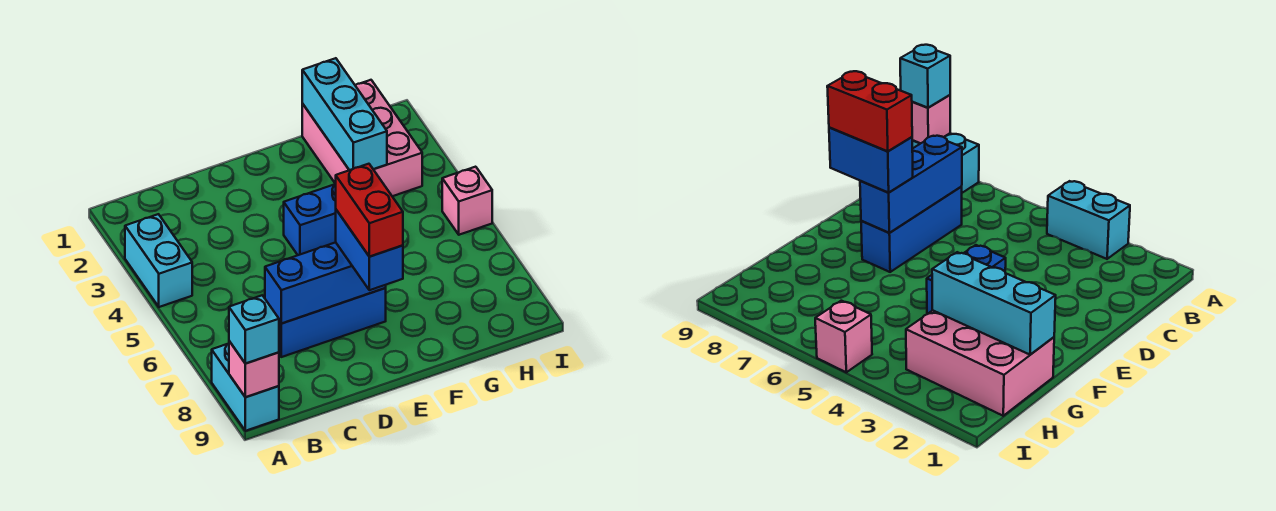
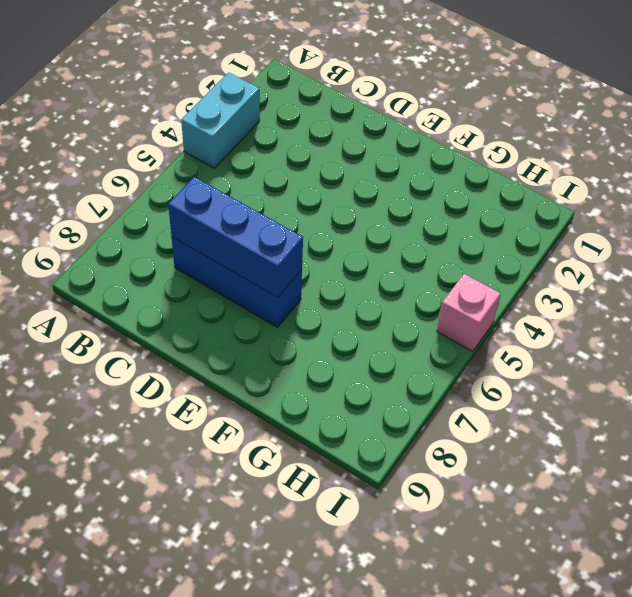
none -> cyan 1x2 brick [212,344,279,431]
none -> blue 1x2 brick [284,184,336,255]
none -> pink 2x3 brick [302,80,422,196]

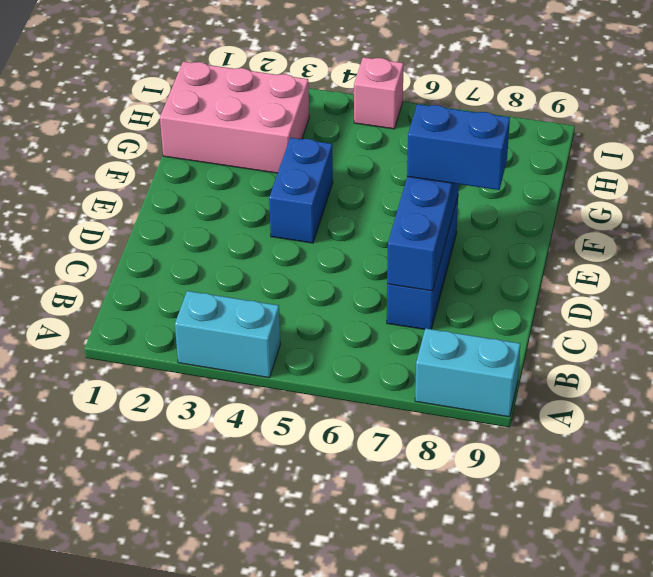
none -> pink 1x1 brick [229,341,279,397]
none -> cyan 1x3 brick [302,58,387,170]
none -> cyan 1x1 brick [229,295,279,363]

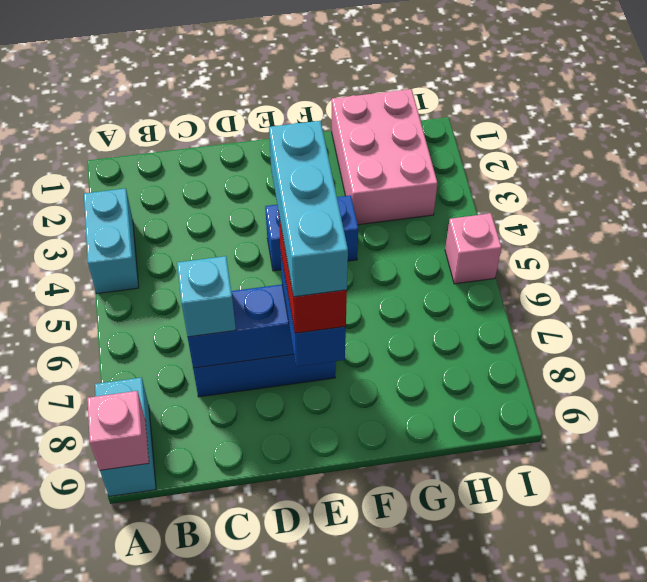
cyan 1x1 brick [177,256,236,337] -> cyan 1x1 brick moved to [229,295,279,363]
cyan 1x3 brick [269,121,348,297] -> cyan 1x3 brick moved to [302,58,387,170]

